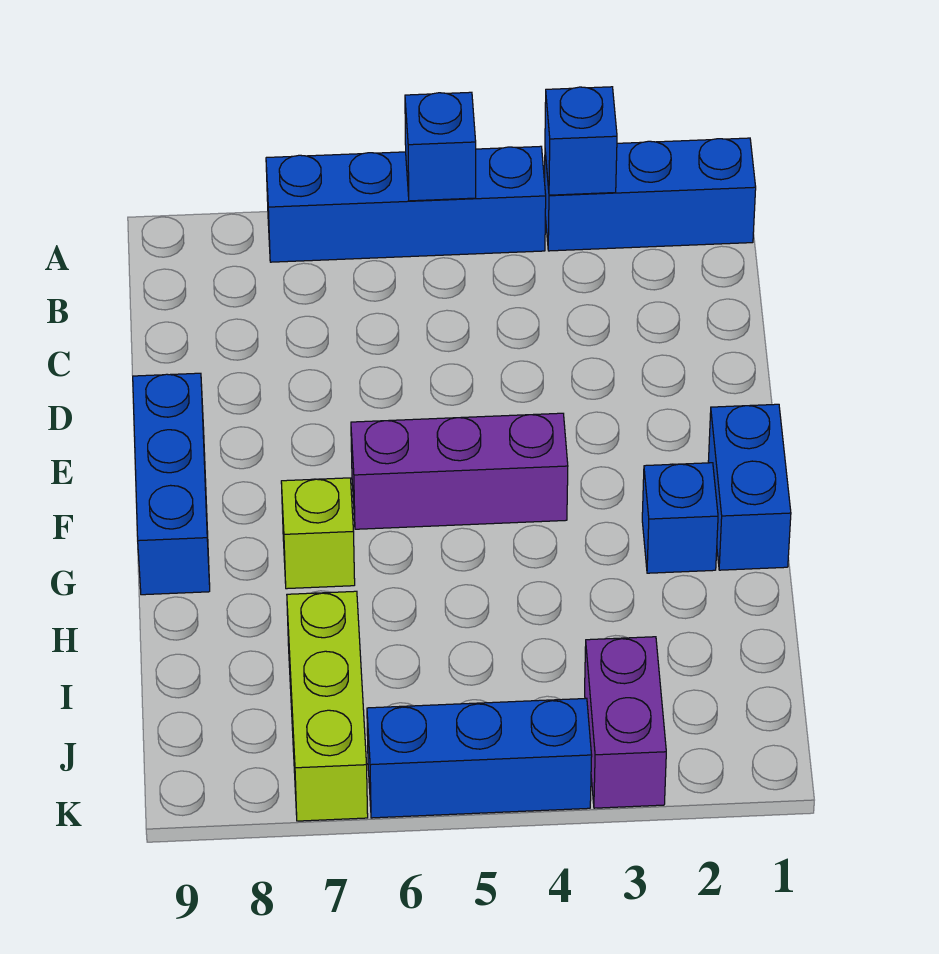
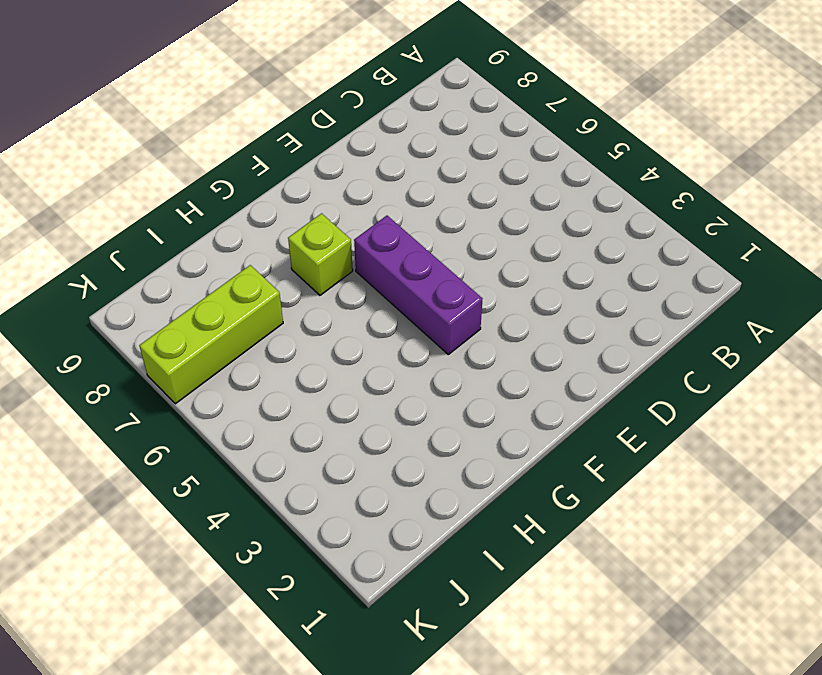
none -> blue 1x3 brick [545,138,756,251]
none -> blue 1x4 brick [266,146,546,262]
none -> blue 1x3 brick [133,373,210,595]

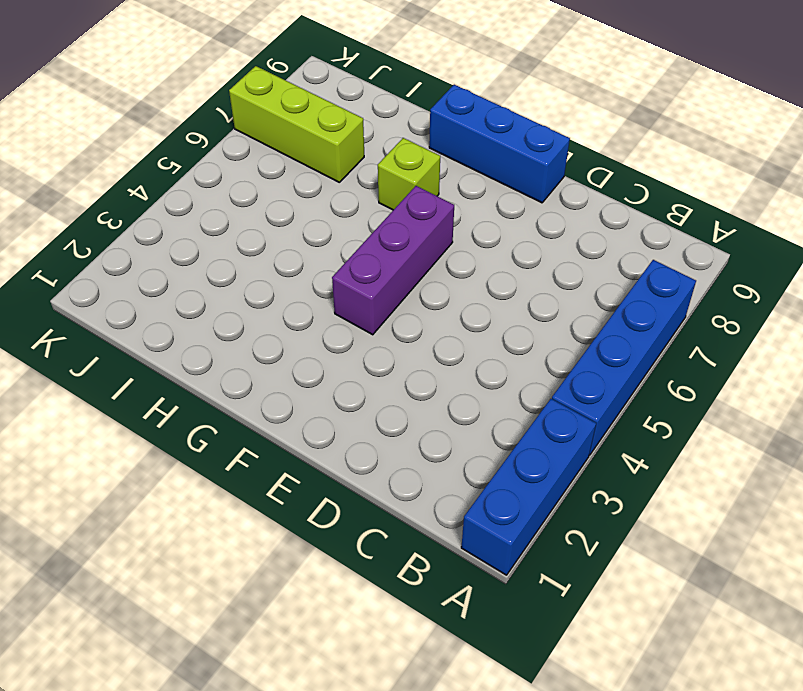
none -> blue 1x2 brick [708,404,791,570]
none -> blue 1x1 brick [642,463,718,573]
none -> purple 1x2 brick [585,637,666,808]

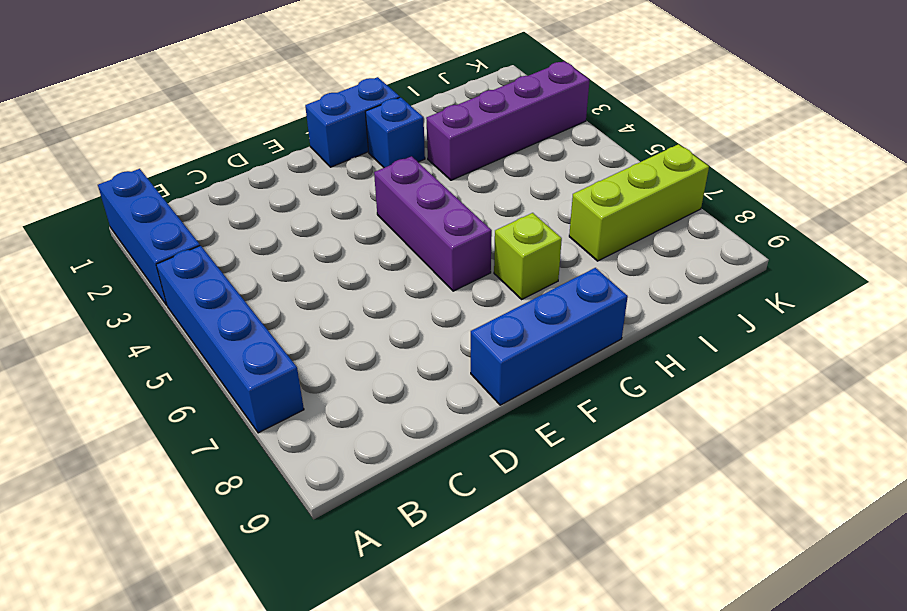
purple 1x4 brick [426,61,590,180] -> purple 1x2 brick [585,637,666,808]
none -> blue 1x3 brick [367,698,592,818]
none -> blue 1x1 brick [545,87,617,195]
none -> blue 1x1 brick [405,92,476,201]

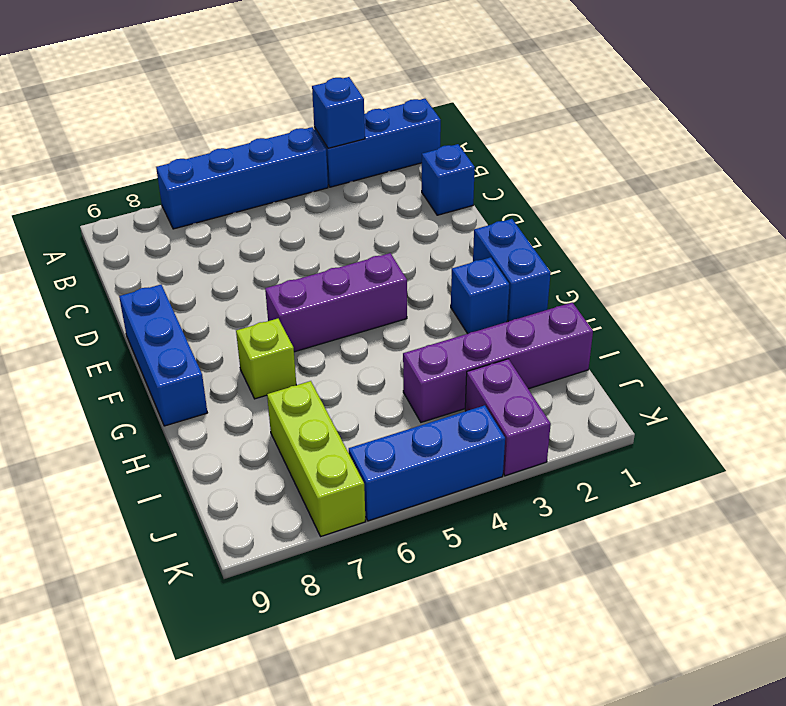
blue 1x1 brick [422,144,475,215] -> blue 1x1 brick moved to [405,92,476,201]
purple 1x4 brick [403,302,593,422] -> none

